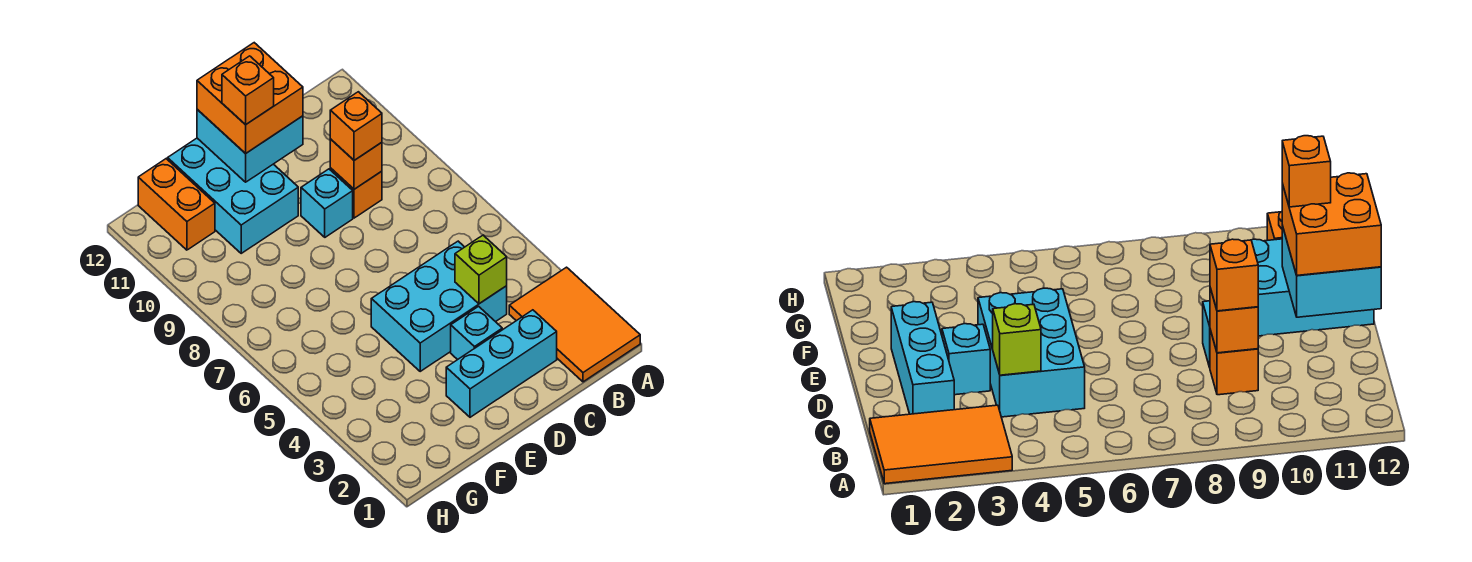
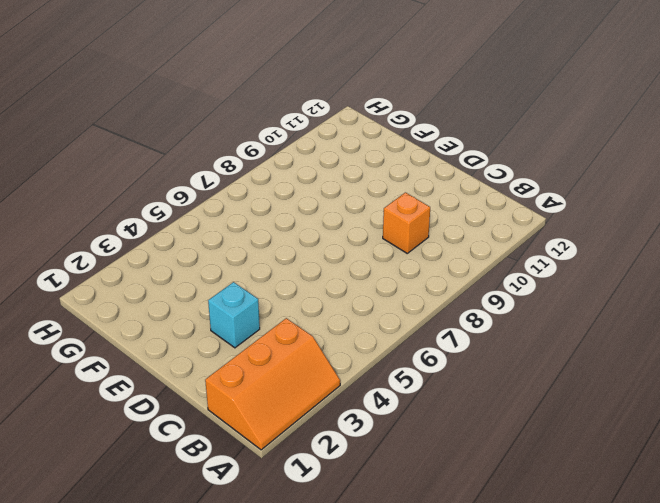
orange 2x3 slope [205,318,340,450] -> orange 2x3 tile [509,267,640,382]
none -> cyan 1x3 brick [446,310,557,417]
none -> cyan 2x3 brick [371,241,507,371]
none -> cyan 1x1 brick [301,169,353,237]

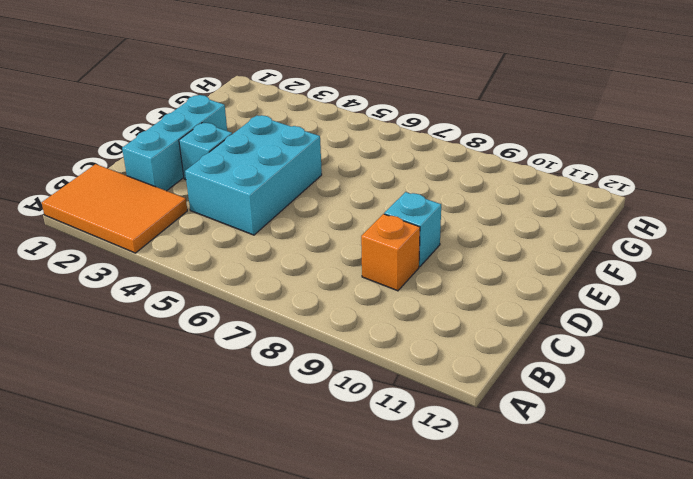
none -> cyan 2x3 brick [168,138,298,253]
none -> orange 1x2 brick [138,159,215,250]
none -> lime 1x1 brick [455,235,507,304]

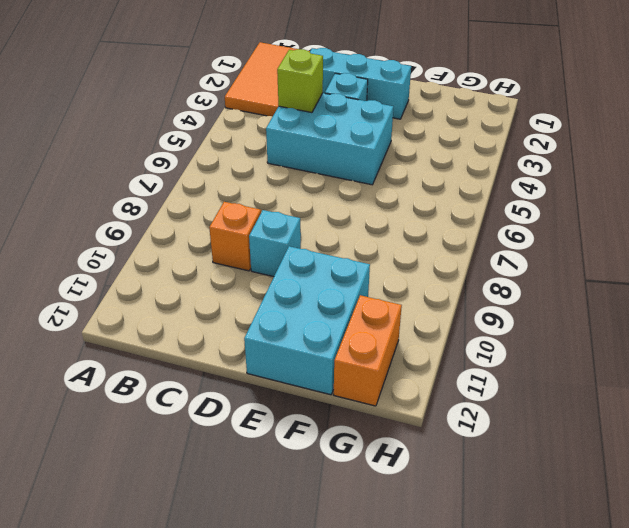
none -> orange 1x1 brick [330,139,382,189]
none -> cyan 2x2 brick [197,109,303,182]
none -> orange 1x1 brick [330,92,382,160]

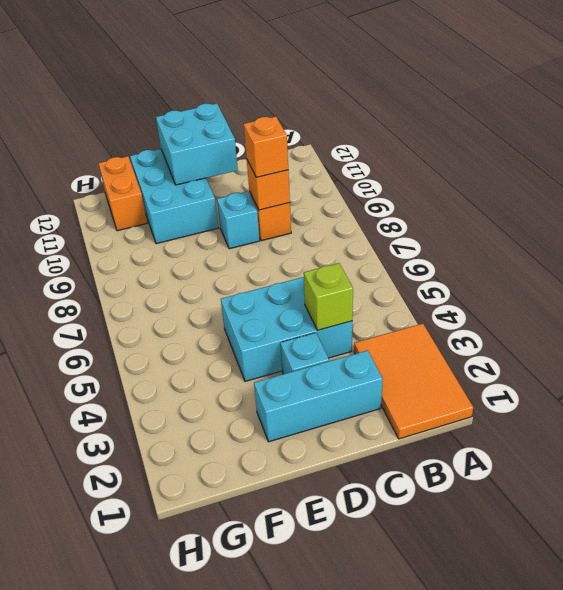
none -> orange 2x2 brick [197,43,303,154]
none -> orange 1x1 brick [222,56,274,125]

